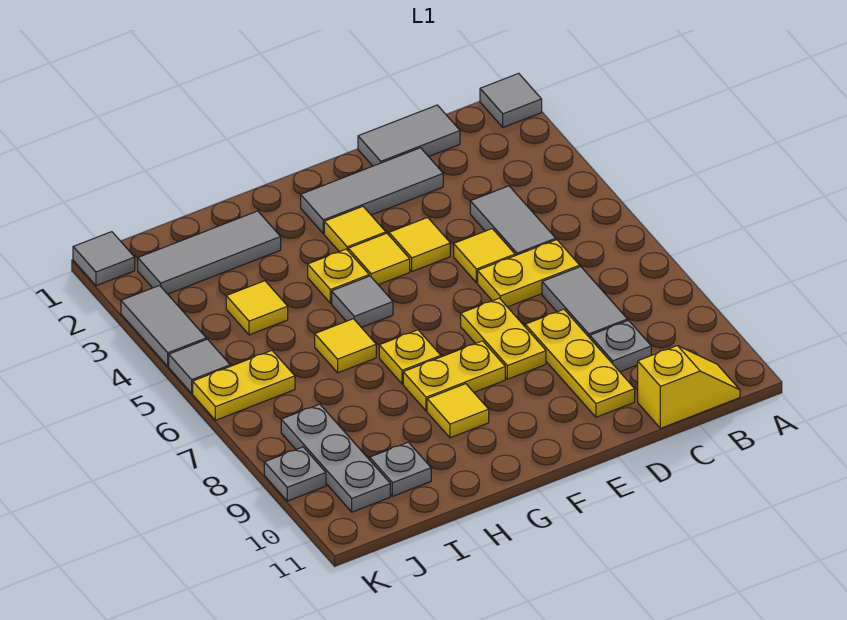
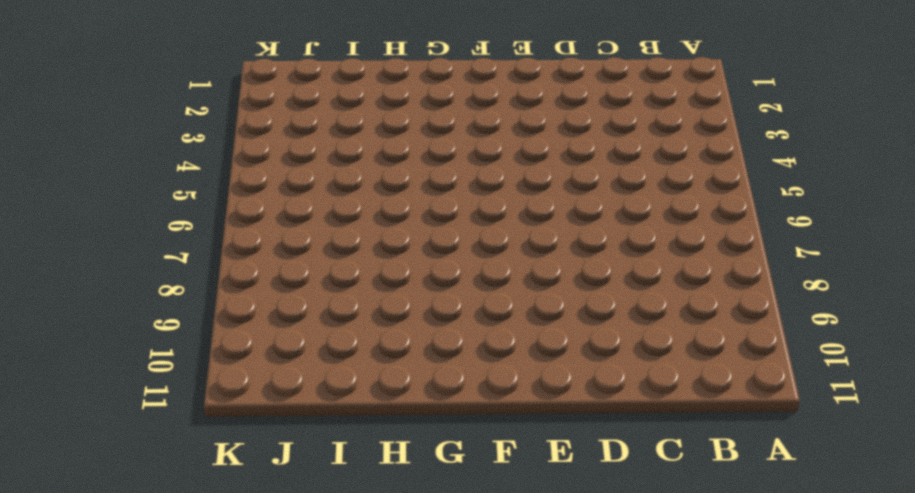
none -> grey 1x1 tile [480,73,542,127]
none -> yellow 1x2 slope [638,346,740,428]
none -> grey 1x2 tile [358,105,460,166]

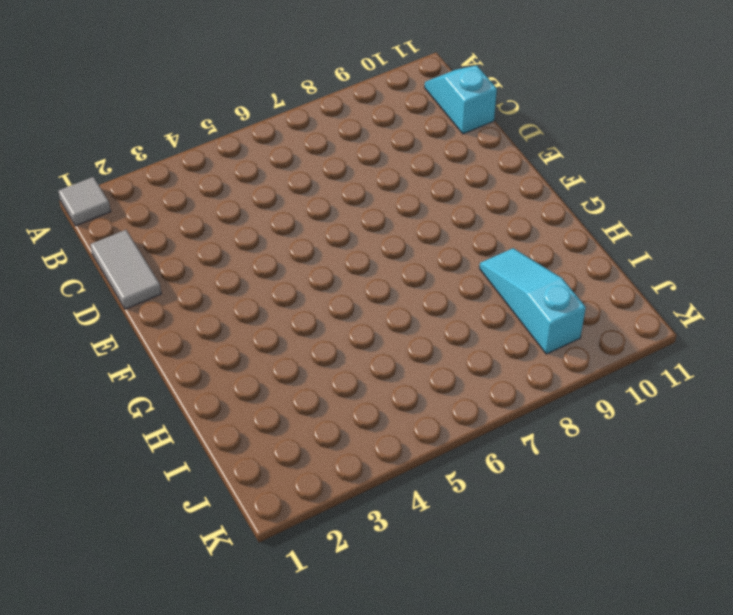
cyan 1x2 slope [425,65,497,134] -> yellow 1x2 slope [638,346,740,428]
cyan 1x3 slope [479,248,586,354] -> grey 1x3 plate [281,404,390,512]
none -> grey 1x2 tile [470,186,556,256]
none -> yellow 1x2 plate [478,240,580,307]
none -> grey 1x2 tile [542,267,627,338]

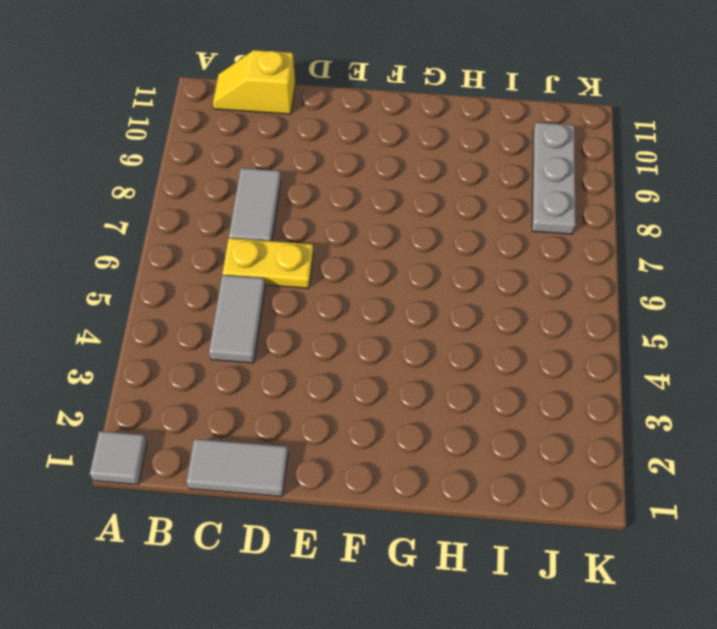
none -> grey 1x1 plate [590,321,651,372]
none -> grey 1x3 tile [301,148,443,234]
none -> yellow 1x1 tile [454,229,515,283]

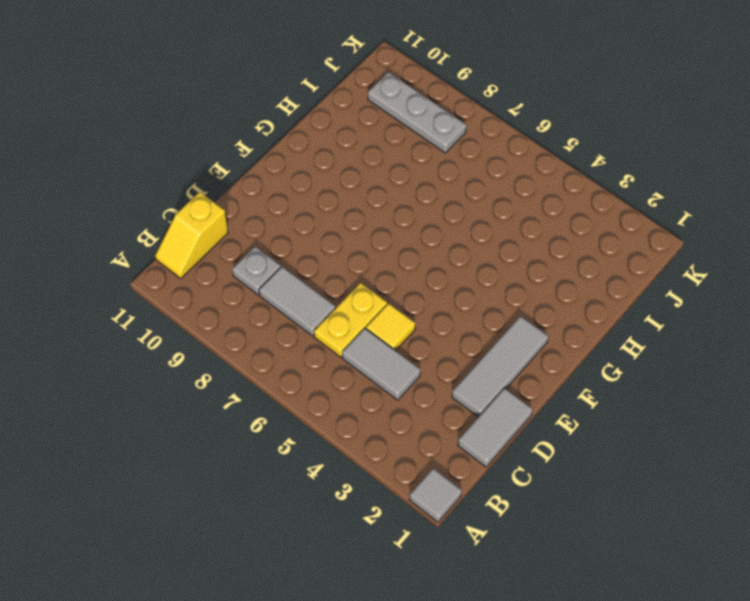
none -> yellow 1x3 plate [525,309,635,417]
none -> yellow 1x1 tile [389,217,450,271]
none -> yellow 1x2 plate [461,298,546,379]

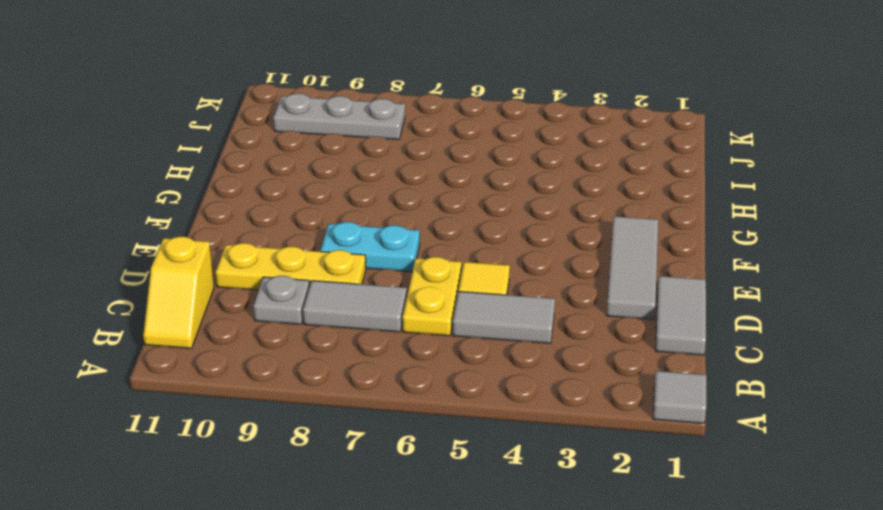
cyan 1x2 plate [320,222,420,272] -> yellow 1x2 plate [461,298,546,379]
none -> yellow 1x1 tile [389,217,450,271]
none -> yellow 1x1 tile [324,207,386,252]
none -> yellow 1x1 tile [348,233,410,285]

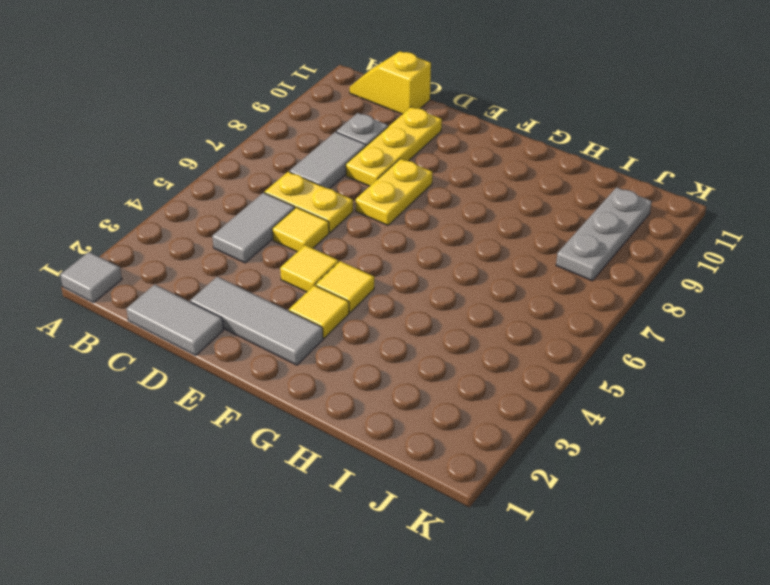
none -> yellow 1x2 plate [403,341,505,411]
none -> yellow 1x1 plate [308,249,369,303]
none -> grey 1x1 tile [332,276,393,328]

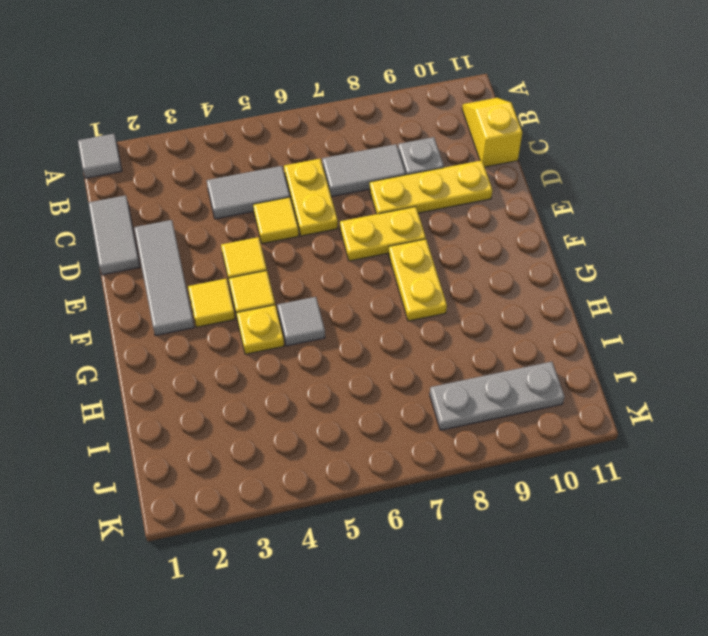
none -> yellow 1x1 plate [379,330,441,384]
none -> yellow 1x1 tile [427,384,489,438]
none -> grey 1x3 tile [138,211,281,294]

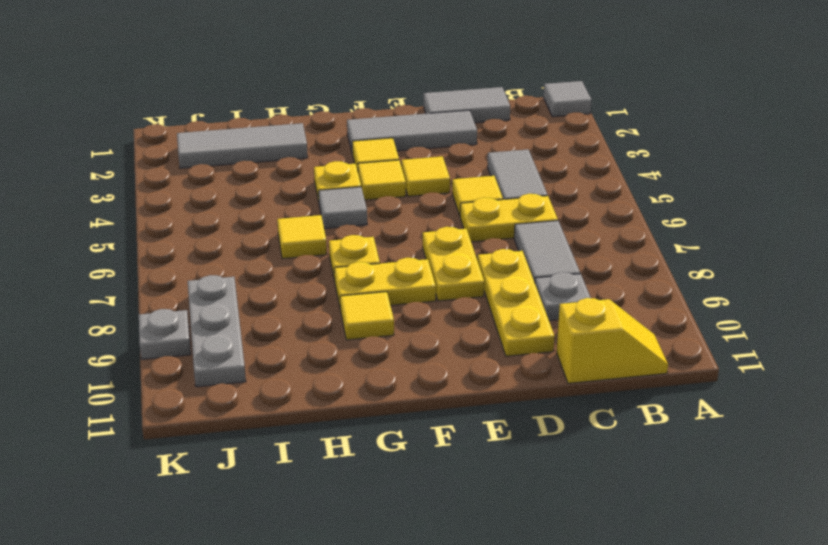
none -> yellow 1x1 tile [226,281,288,335]
none -> grey 1x1 plate [370,442,431,496]
none -> yellow 1x2 plate [193,351,295,420]

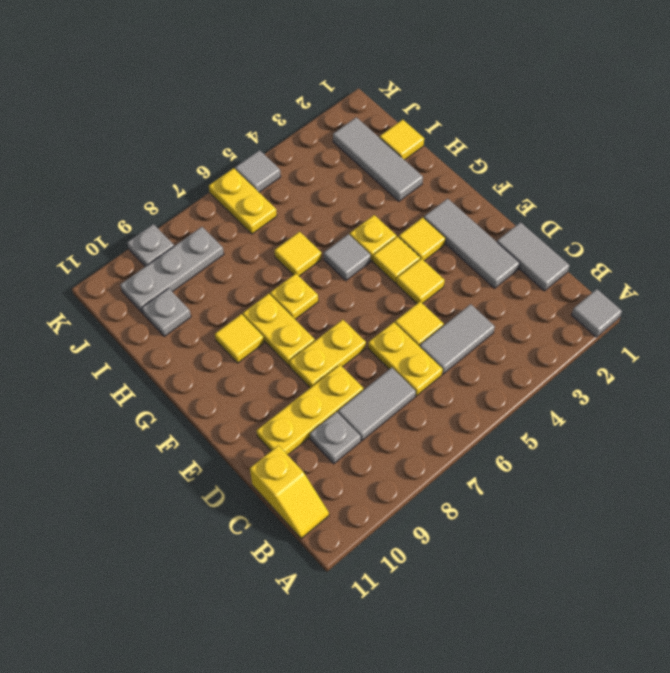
yellow 1x1 tile [380,120,424,160] -> yellow 1x1 tile moved to [226,281,288,335]
none -> grey 1x1 tile [73,232,135,286]
none -> grey 1x2 tile [121,285,206,366]

